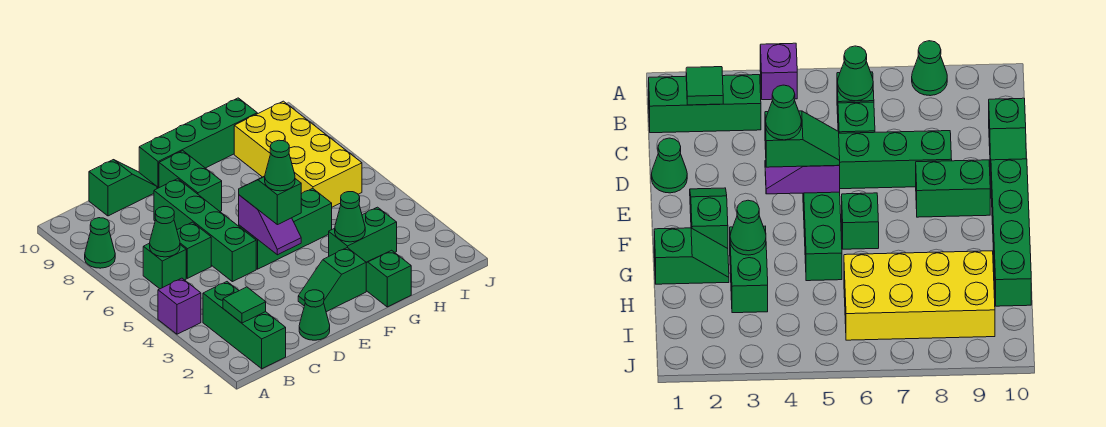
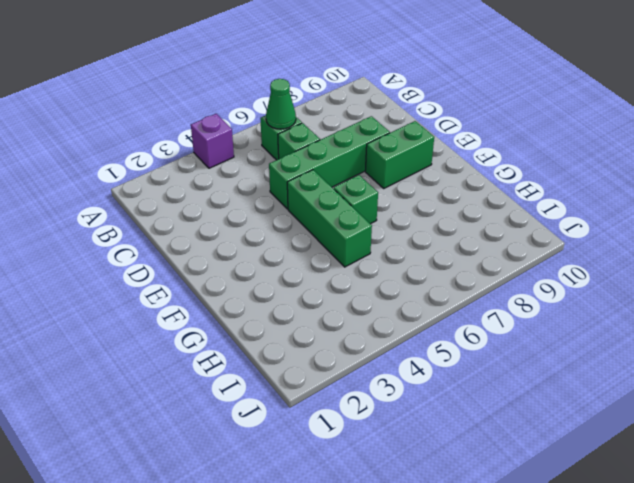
none -> green 1x1 cone [85,218,115,268]
none -> green 1x3 brick [203,282,286,369]
none -> green 1x2 slope [89,160,157,216]

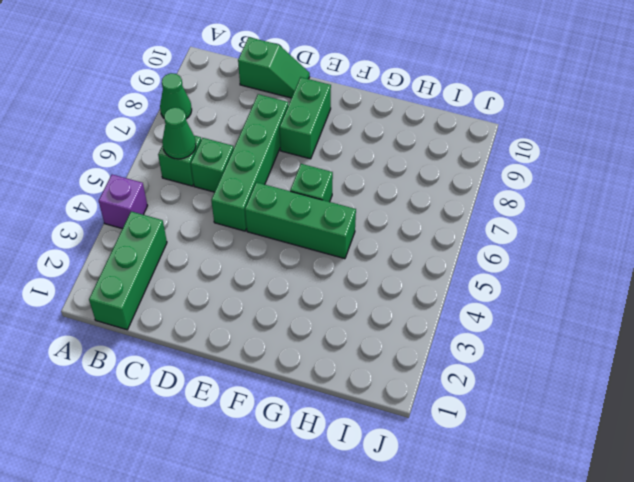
none -> green 1x1 cone [299,290,330,340]
none -> green 1x2 slope [298,248,366,312]
none -> green 1x4 brick [139,98,257,189]

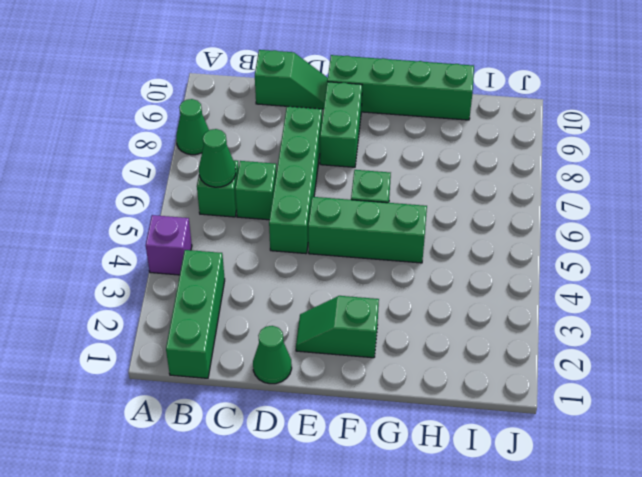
none -> green 1x2 slope [366,250,411,307]
none -> green 1x2 brick [329,207,397,262]
none -> yellow 2x4 brick [234,101,362,207]

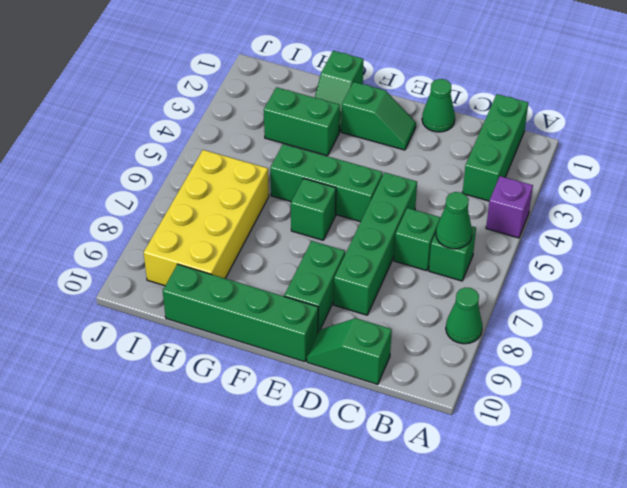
none -> green 1x1 tile [223,287,266,323]
none -> purple 1x2 slope [239,195,301,255]
none -> green 1x1 cone [335,192,365,242]

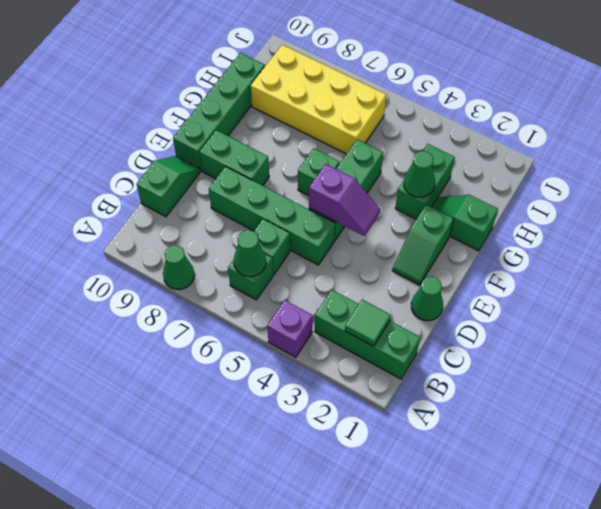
none -> green 1x2 slope [239,177,301,225]
none -> green 1x1 cone [264,140,295,191]

